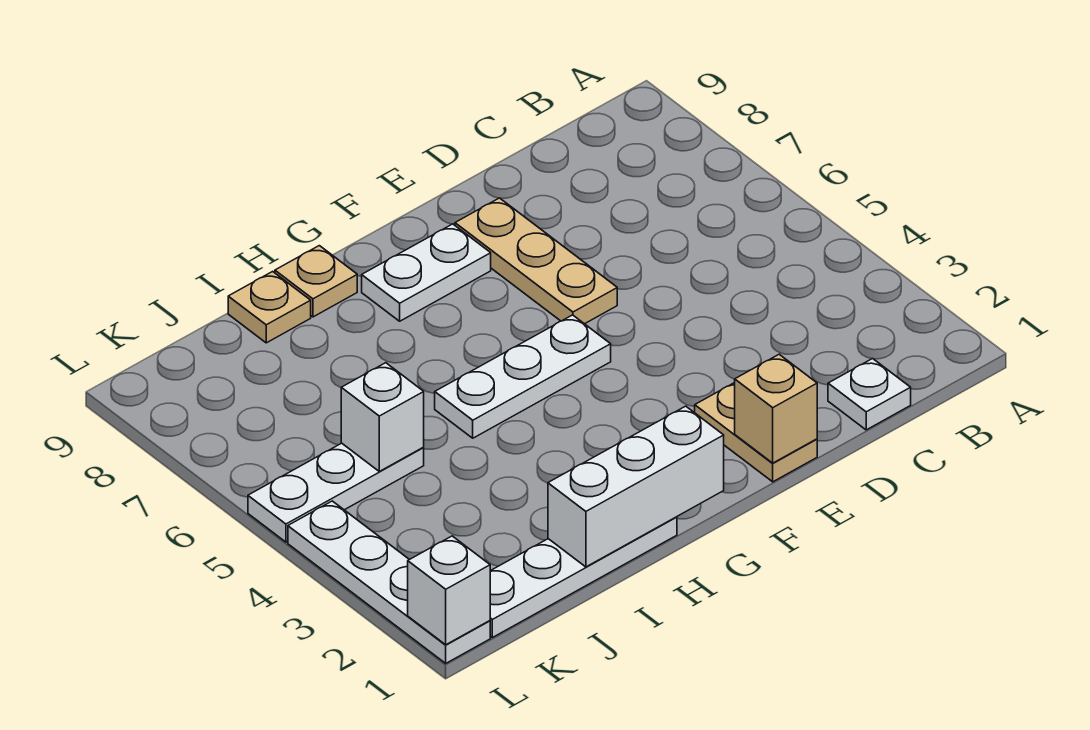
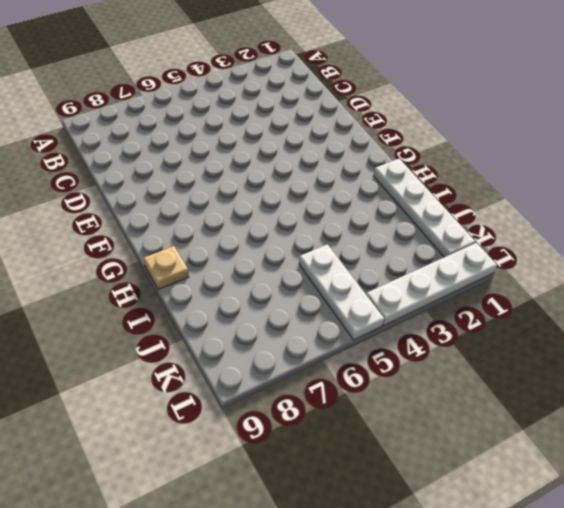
none -> white 1x1 plate [828,359,911,430]
none -> tan 1x2 plate [695,383,817,482]
none -> tan 1x3 plate [455,198,617,324]

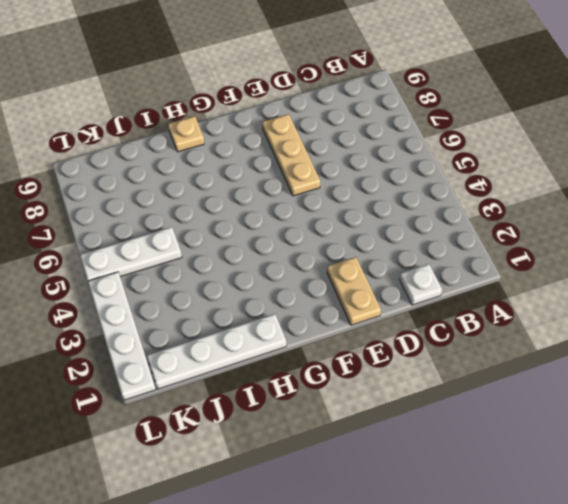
none -> white 1x3 plate [435,315,611,438]
none -> white 1x2 plate [362,224,491,321]
none -> tan 1x1 plate [228,271,311,343]

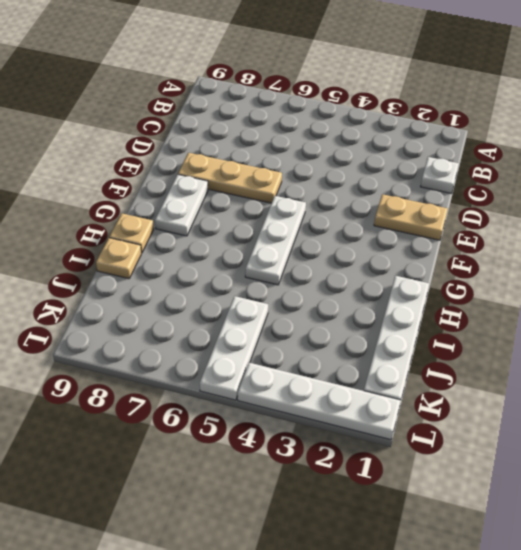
none -> tan 1x1 brick [735,354,817,463]
none -> white 1x3 brick [548,406,724,567]
none -> white 1x1 brick [341,363,424,471]

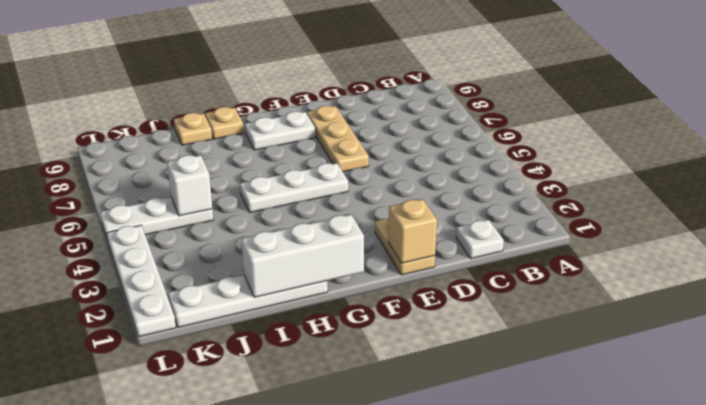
none -> white 1x1 brick [408,536,490,645]

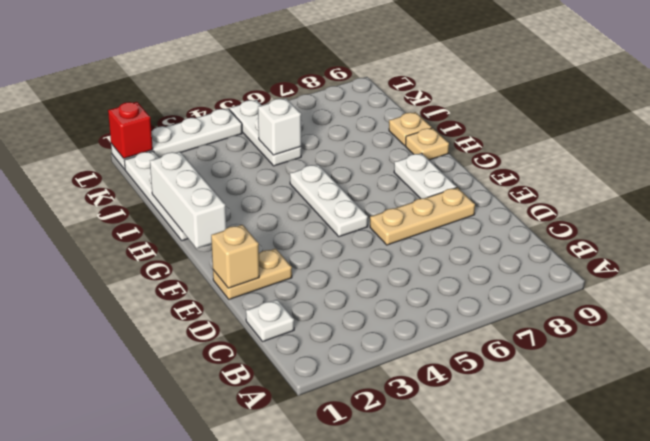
red 1x1 brick [108,102,153,159] -> white 1x1 brick [408,536,490,645]

